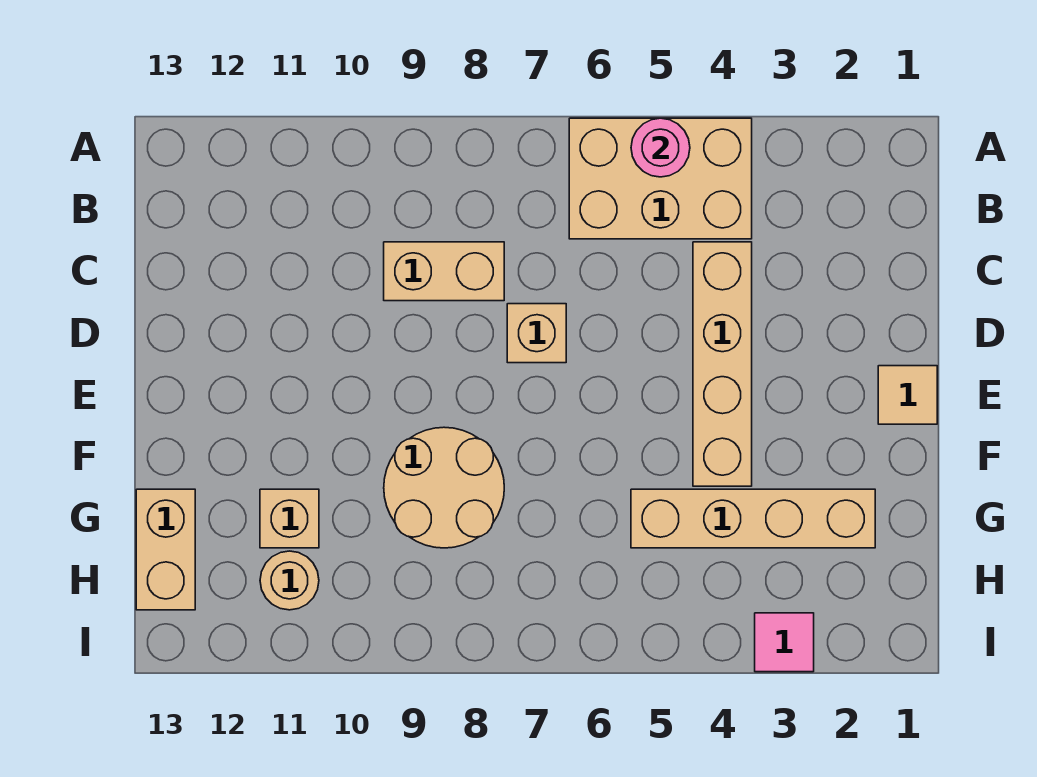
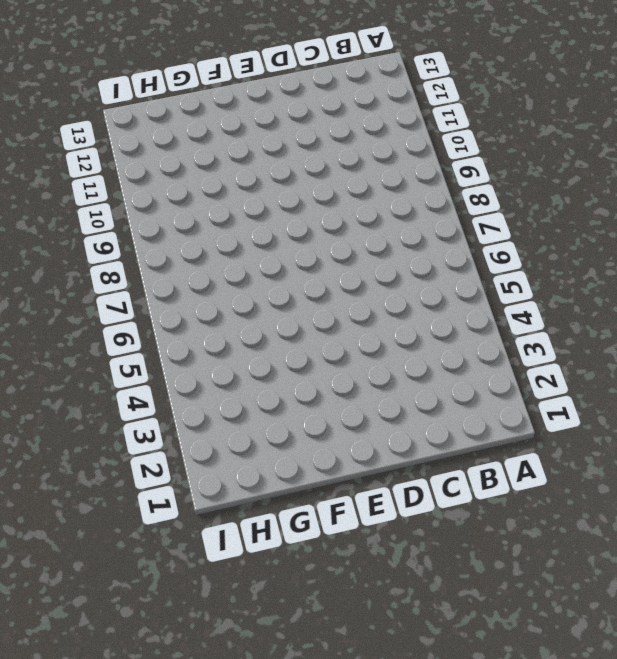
none -> tan 2x3 brick [569,118,752,239]
none -> tan 1x4 brick [693,242,752,486]
none -> tan 1x2 brick [384,242,504,301]

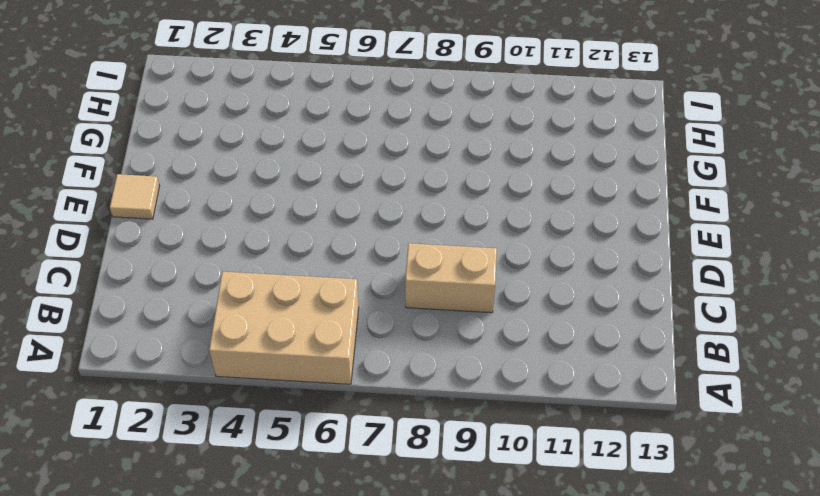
none -> tan 1x4 brick [693,242,752,486]
none -> tan 1x1 brick [507,304,566,363]
none -> tan 2x2 round brick [384,427,504,548]

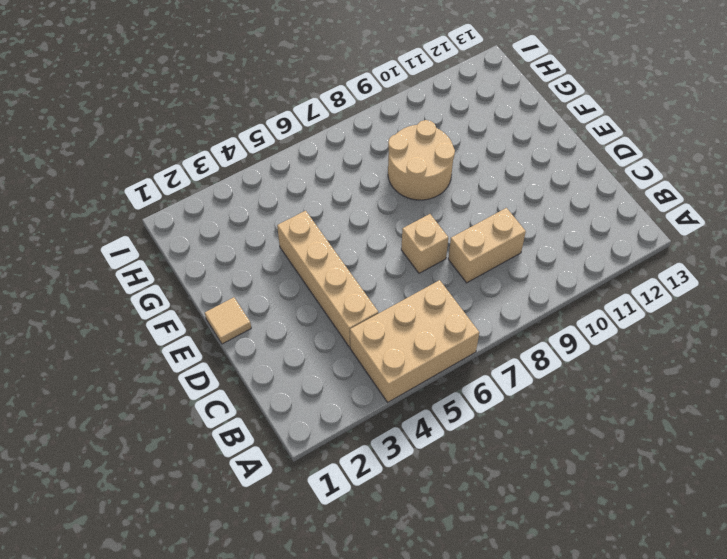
none -> tan 1x4 brick [631,489,875,548]
none -> tan 1x1 brick [260,489,319,548]
none -> tan 1x2 brick [136,489,195,610]

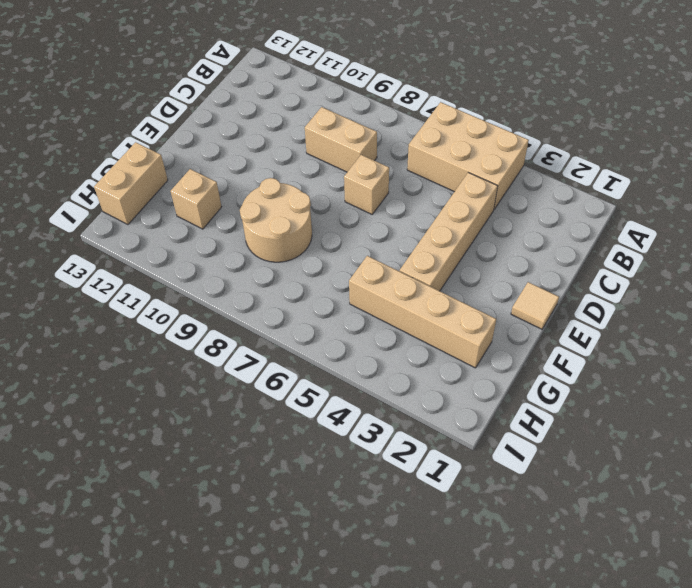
none -> tan 1x1 round brick [260,551,319,610]
none -> pink 1x1 tile [755,613,814,672]
none -> pink 1x1 round brick [631,118,690,177]

